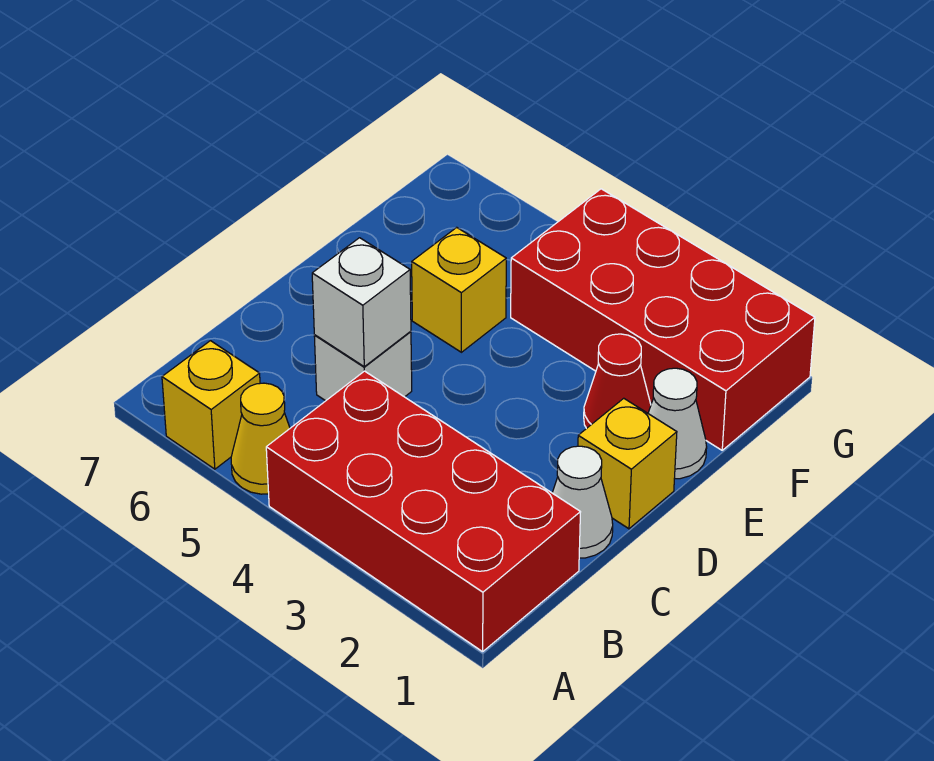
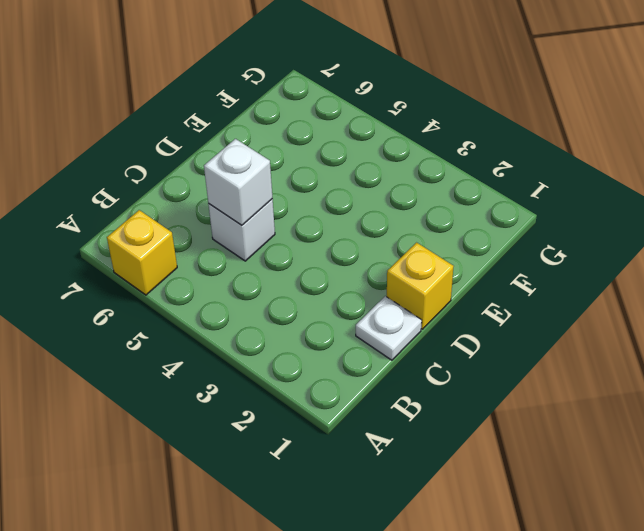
white 1x1 plate [356,296,422,360] -> white 1x1 cone [552,446,613,558]
none -> red 2x4 brick [266,371,580,652]
none -> yellow 1x1 cone [231,383,290,494]

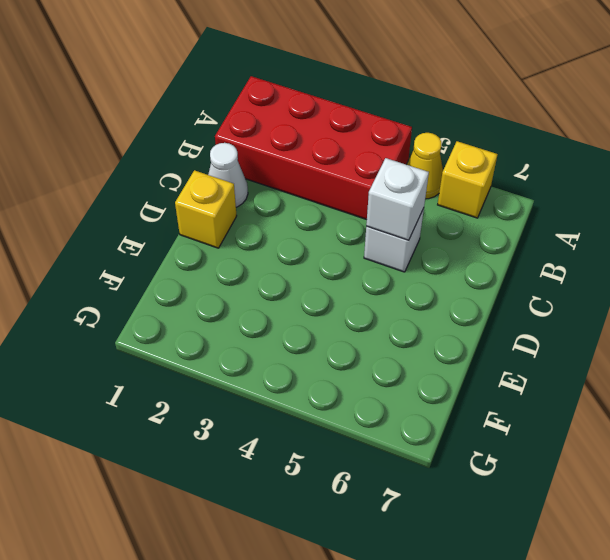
none -> white 1x1 cone [648,368,707,479]
none -> red 1x1 cone [584,334,651,429]

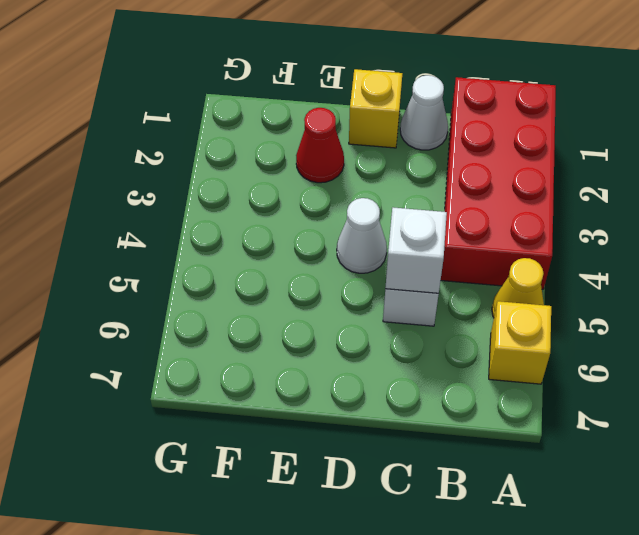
white 1x1 cone [337,198,387,273] -> white 1x1 cone moved to [648,368,707,479]
none -> yellow 1x1 brick [412,227,506,352]
none -> red 2x4 brick [511,189,815,450]

